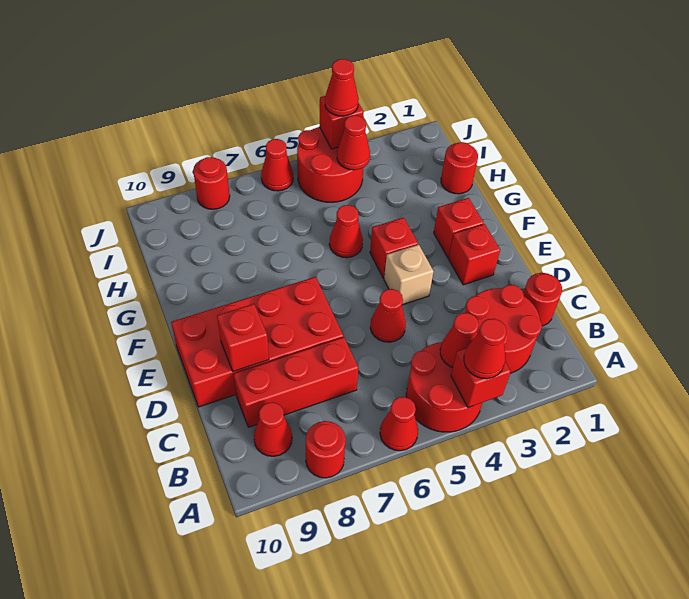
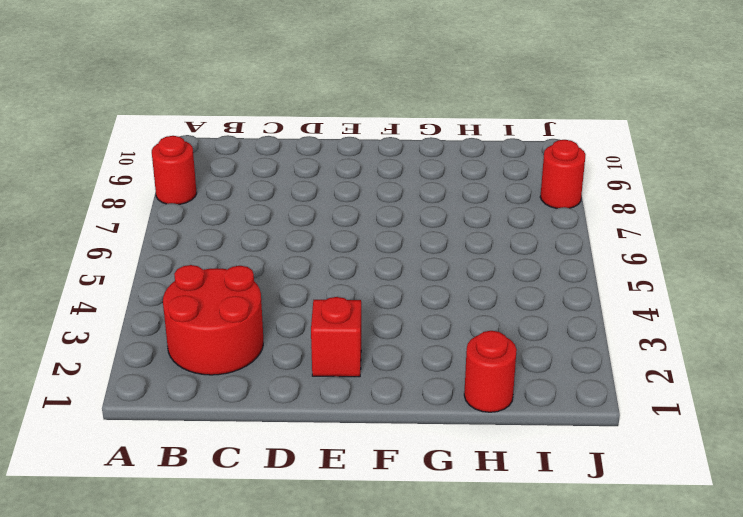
none -> red 2x2 round brick [406,342,482,432]
none -> red 1x1 cone [380,397,418,451]
none -> red 1x1 cone [254,402,292,456]

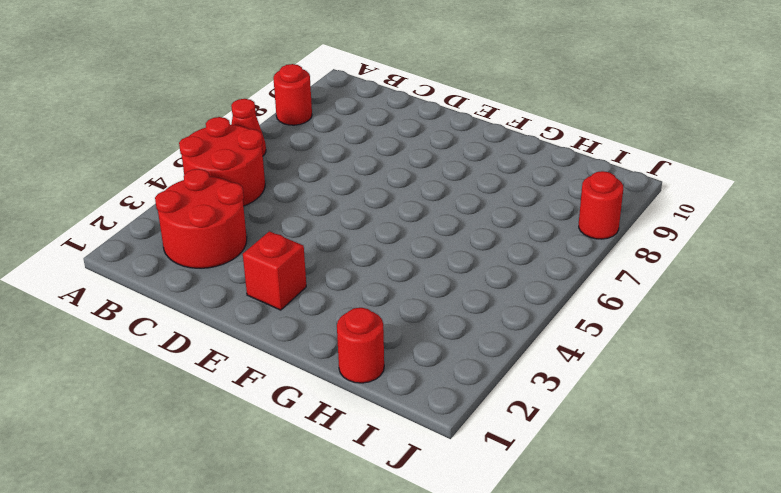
none -> red 1x1 cone [254,402,292,456]
none -> red 1x1 round brick [523,273,562,326]
none -> red 1x3 brick [233,337,358,427]

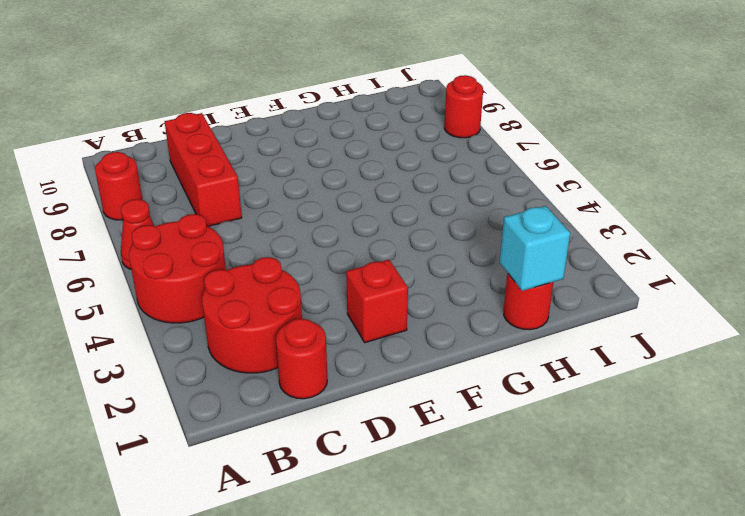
cyan 1x1 brick [500,206,570,291] -> none
none -> red 1x1 cone [254,402,292,456]
none -> red 1x1 cone [370,289,406,342]
none -> red 2x4 brick [171,277,343,407]

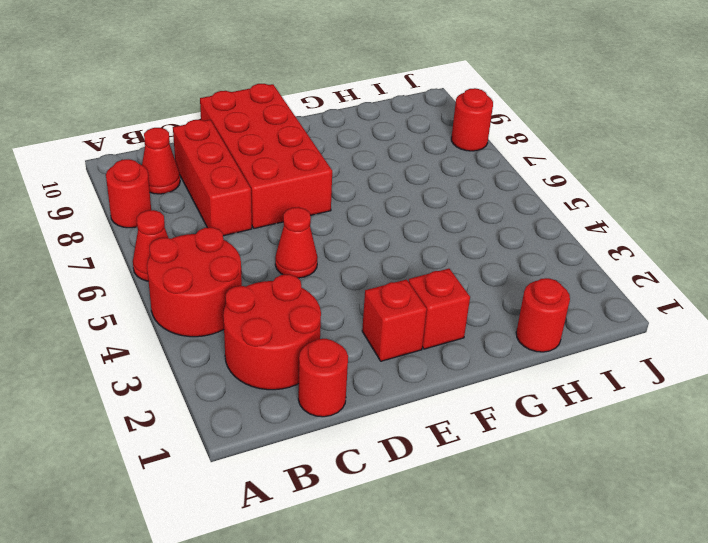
none -> tan 1x1 brick [384,245,434,305]
none -> red 1x1 brick [370,218,418,278]
none -> red 1x1 cone [329,205,363,258]

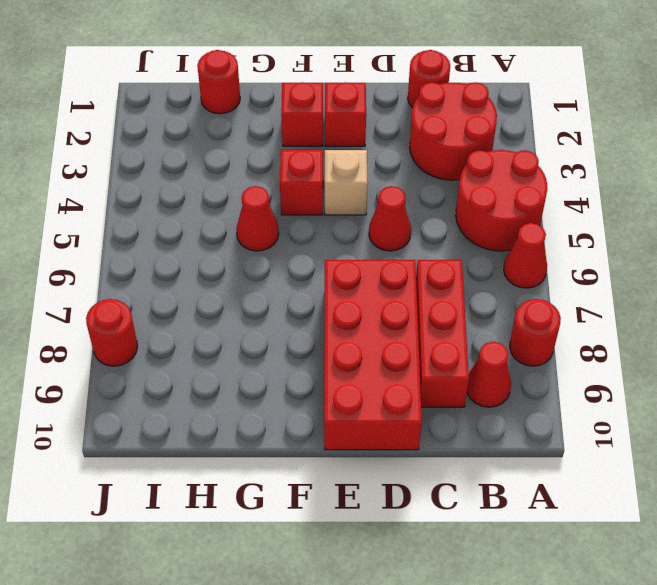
none -> red 2x2 round brick [297,127,363,202]
none -> red 1x1 cone [261,139,293,191]
none -> red 1x1 brick [451,348,511,407]

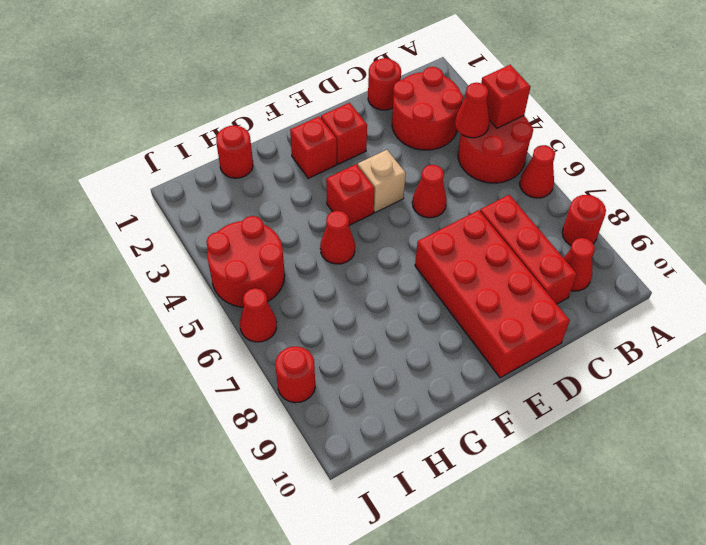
none -> red 1x1 brick [217,304,269,372]
none -> red 1x1 cone [337,115,370,170]
none -> red 1x1 brick [319,96,363,149]

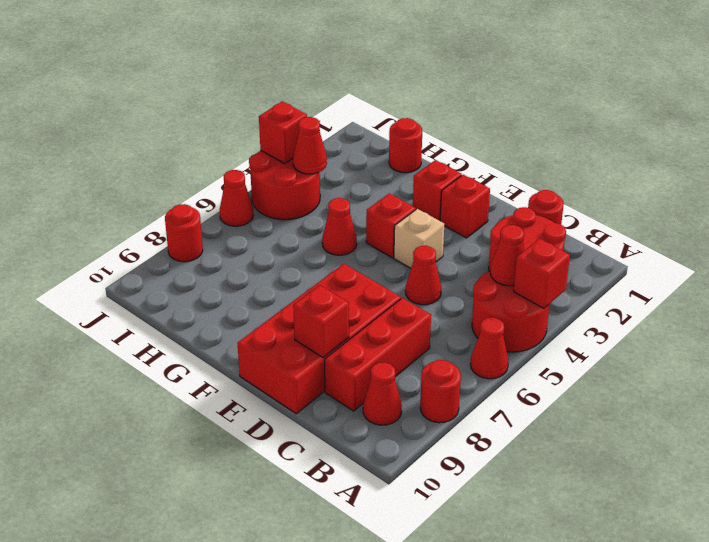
none -> red 1x1 cone [464,319,507,379]
none -> red 1x1 cone [325,59,359,116]

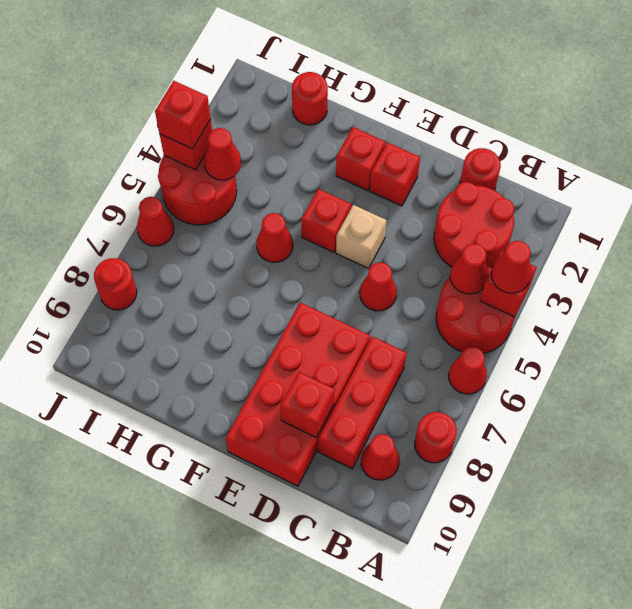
red 1x1 brick [155,81,211,149] -> red 1x1 cone [325,59,359,116]

